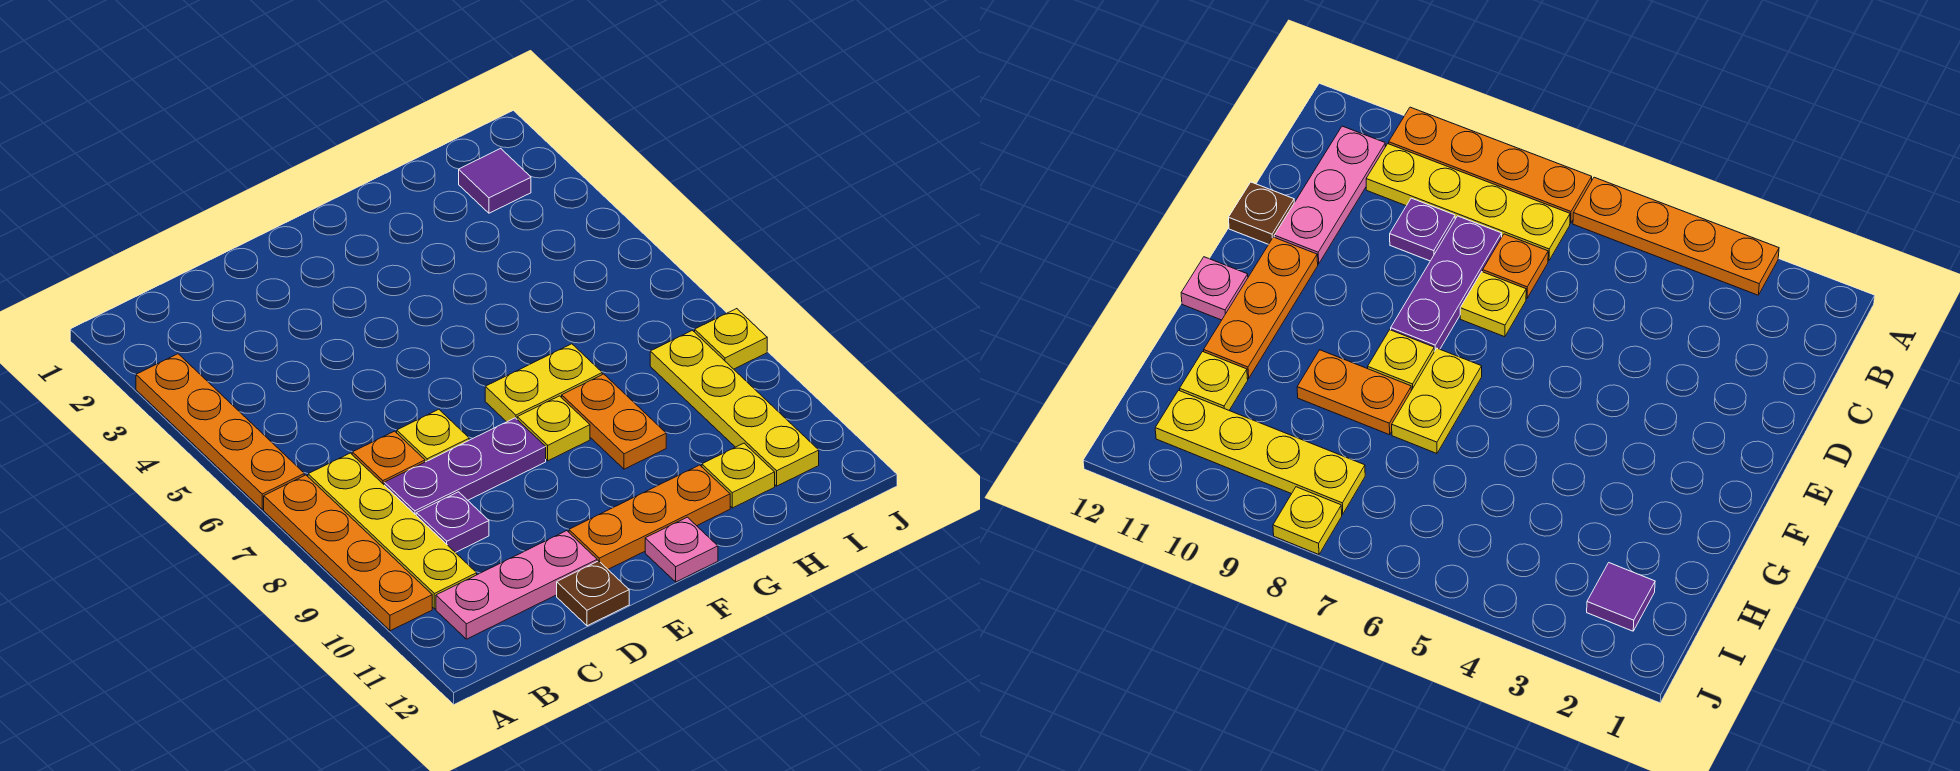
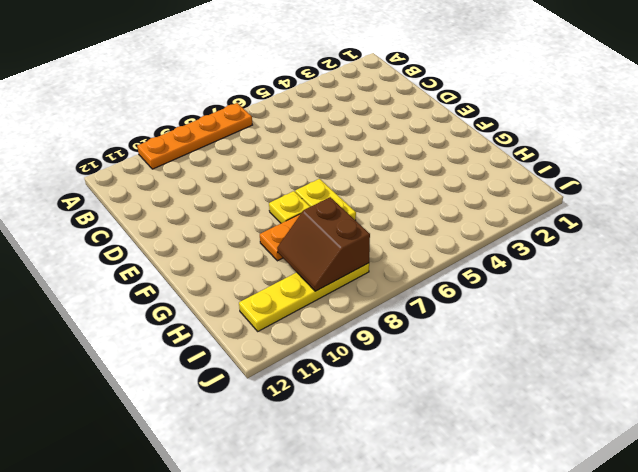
brown 2x2 slope [277,197,370,291] -> none
none -> orange 1x4 plate [136,354,304,509]
none -> yellow 1x4 plate [308,453,477,609]
none -> pink 1x3 plate [436,531,597,639]

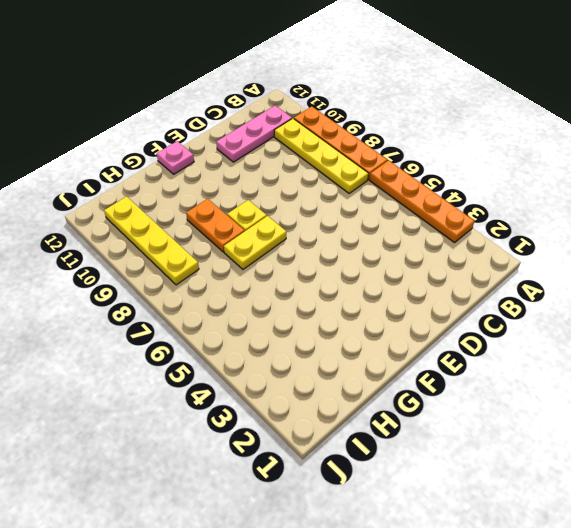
none -> orange 1x1 plate [352,431,425,484]
none -> purple 1x3 plate [384,418,546,515]
none -> purple 1x1 plate [416,492,489,553]

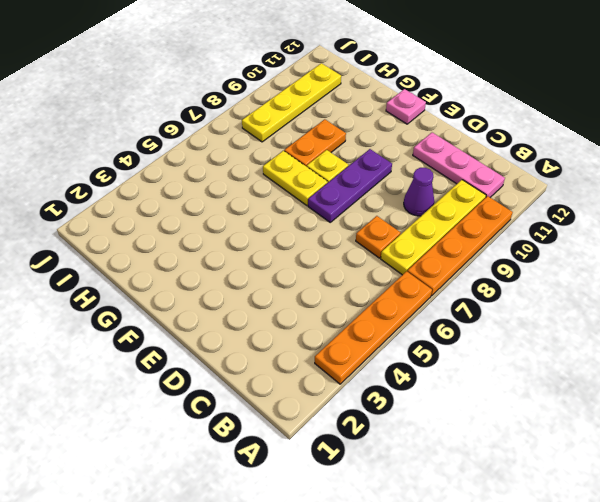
purple 1x1 cone [404,168,434,216] -> purple 1x1 plate [416,492,489,553]
purple 1x3 plate [308,149,392,222] -> purple 1x3 plate turned to [384,418,546,515]
none -> yellow 1x1 plate [397,409,469,462]
none -> brown 1x1 plate [557,561,629,626]
none -> orange 1x3 plate [569,465,730,569]

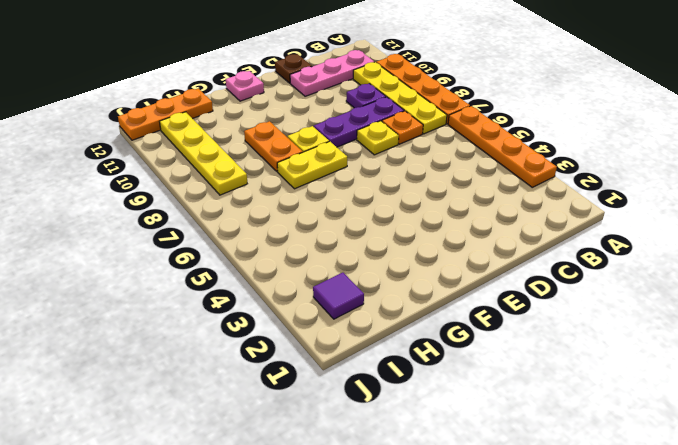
orange 1x3 plate [118,89,213,140] -> orange 1x3 plate moved to [569,465,730,569]
none -> yellow 1x1 plate [702,443,775,508]
none -> yellow 1x1 plate [695,309,767,369]

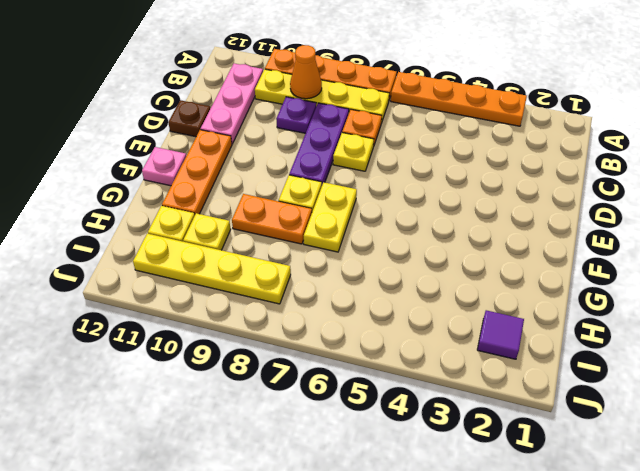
orange 1x1 cone [290,45,322,99] -> none
yellow 1x1 plate [183,213,231,250] -> yellow 1x1 plate moved to [695,309,767,369]

